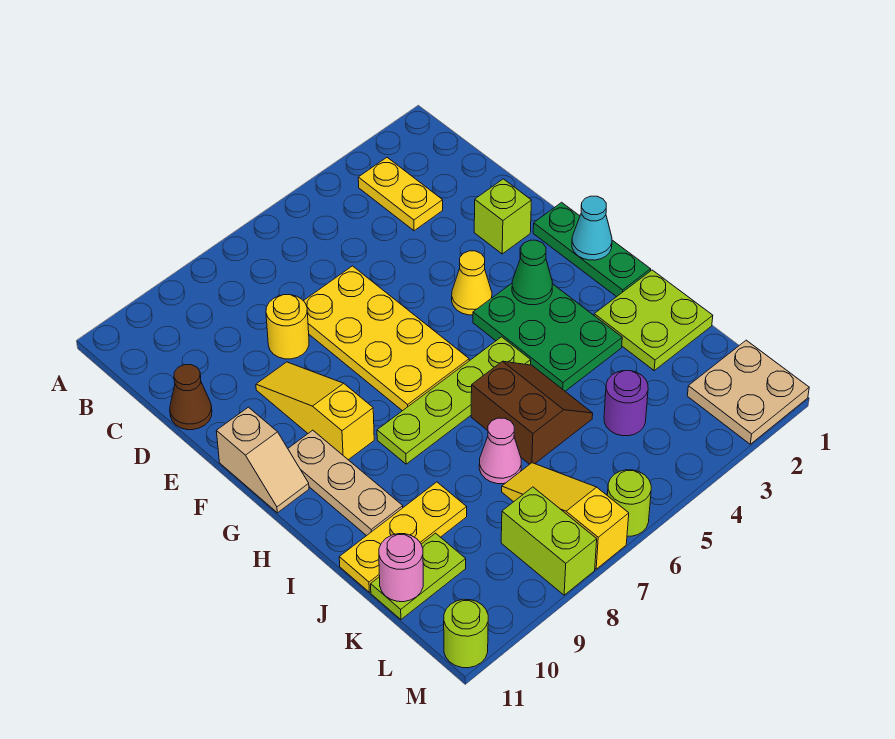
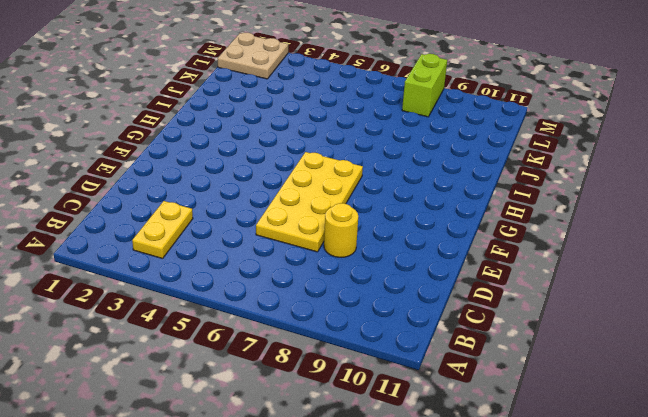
none -> brown 1x1 cone [170,365,212,430]
none -> lime 1x1 brick [474,179,531,254]
none -> yellow 1x3 slope [256,362,374,460]

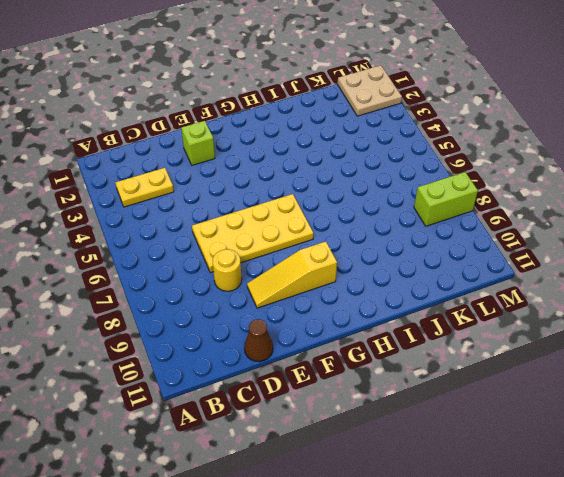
none -> green 1x3 plate [533,202,651,297]
none -> yellow 1x1 cone [452,251,492,315]
none -> tan 1x2 slope [217,407,309,513]

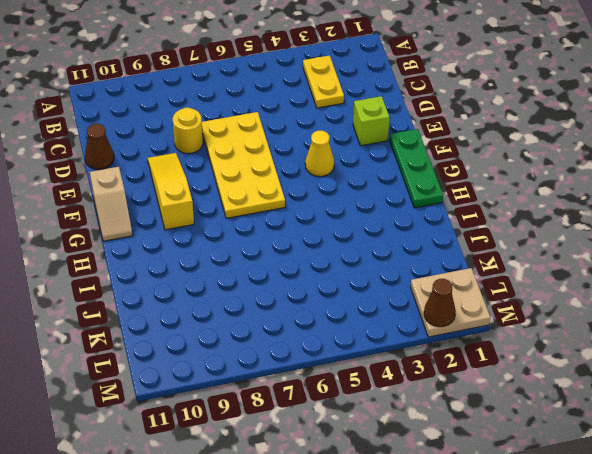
brown 1x1 cone [424,279,456,327] -> none
none -> green 2x3 plate [473,284,622,391]
none -> tan 1x3 plate [288,430,403,536]
none -> lime 1x4 plate [377,337,531,464]

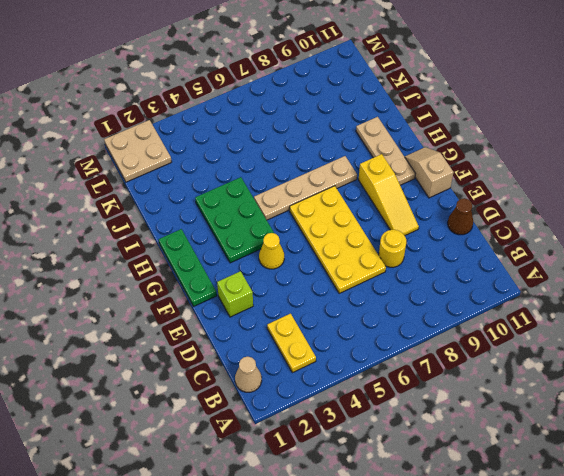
tan 1x1 cone [235,357,262,392] -> none
tan 1x4 plate [254,156,357,220] -> lime 1x4 plate [377,337,531,464]
none -> lime 2x2 plate [594,270,713,370]
none -> brown 2x2 slope [471,361,593,464]
none -> pink 1x1 cone [479,418,521,484]

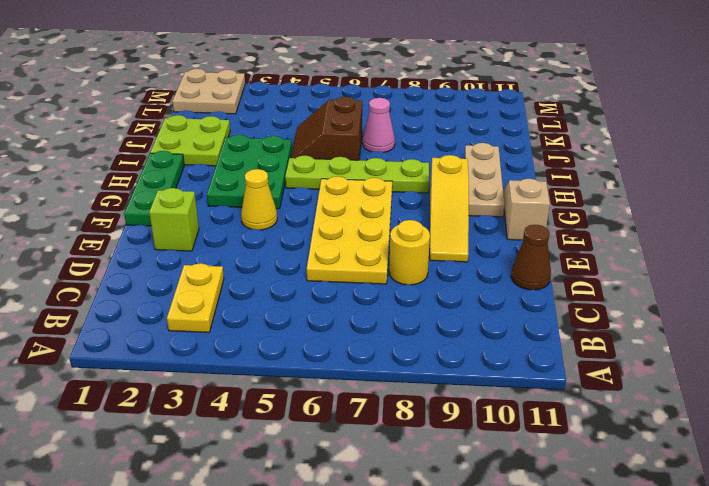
none -> yellow 1x3 plate [339,482,467,592]
none -> purple 1x1 round brick [604,371,648,436]
none -> yellow 1x3 slope [502,463,629,569]

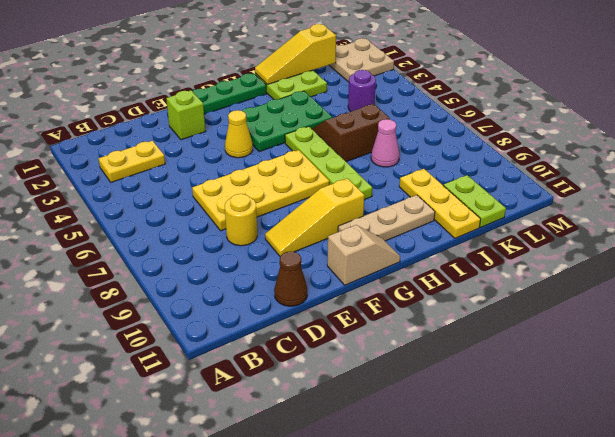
yellow 1x3 slope [255,24,336,84] -> yellow 1x3 slope moved to [502,463,629,569]
none -> lime 1x2 brick [501,487,597,595]
none -> lime 1x1 round brick [607,470,651,536]
none -> lime 1x1 round brick [444,599,488,668]

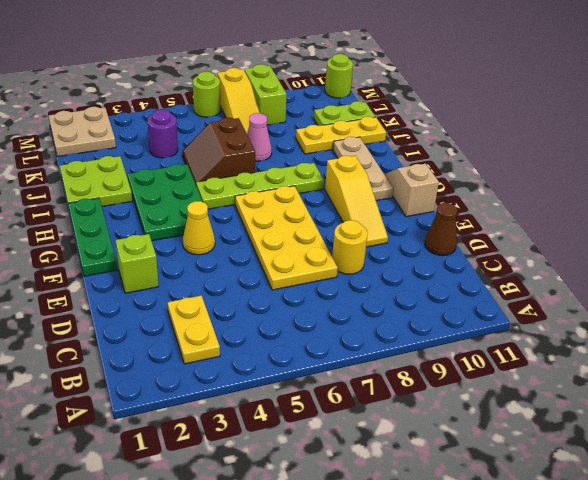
none -> cyan 1x1 cone [572,196,612,260]
none -> green 1x1 cone [512,240,552,305]
none -> pink 1x1 round brick [379,534,423,602]

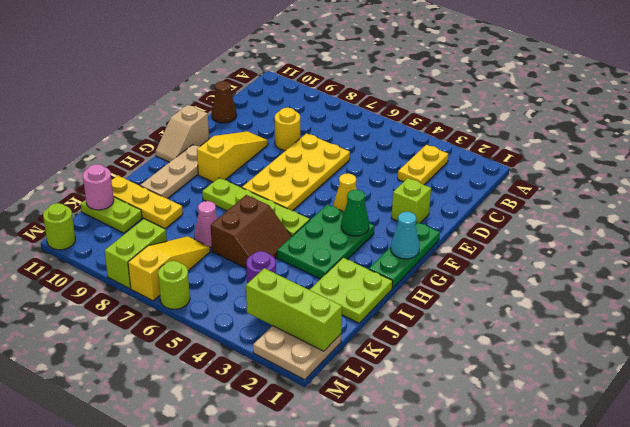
lime 1x3 brick [246,268,342,351] -> none

